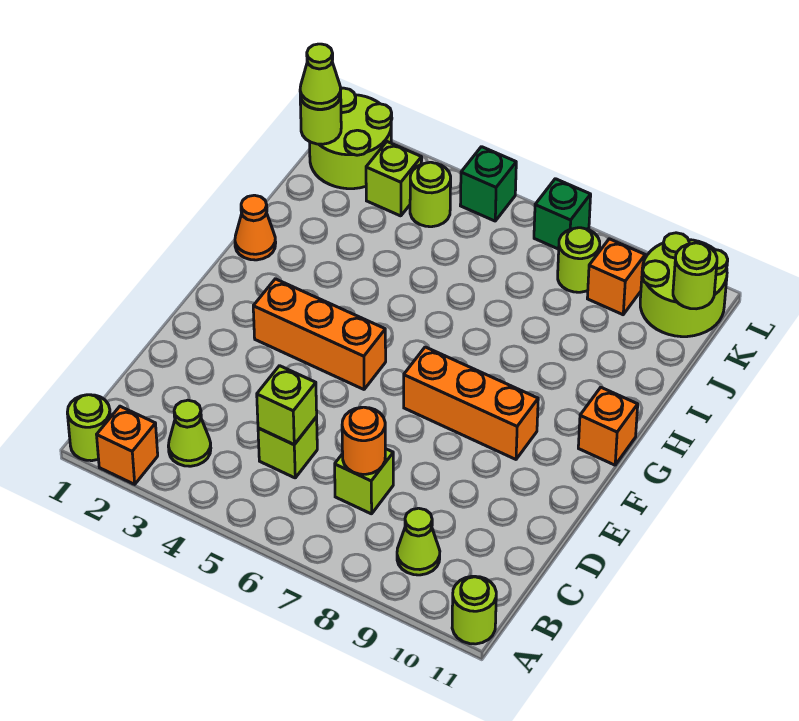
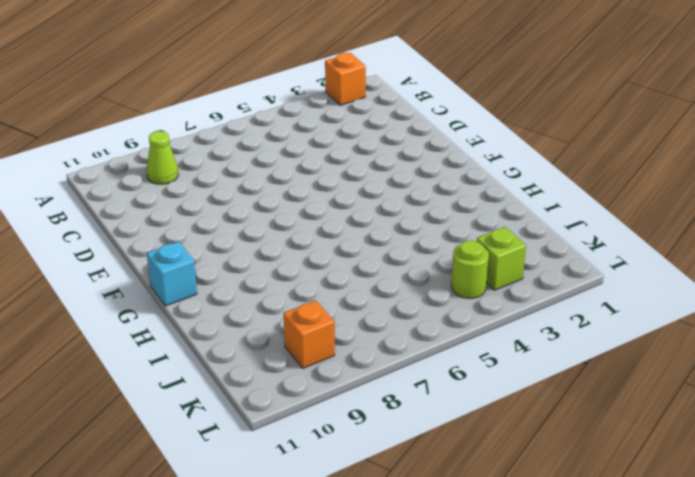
cyan 1x1 brick [147,241,197,306] -> orange 1x1 brick [578,387,638,465]
none -> lime 1x1 round brick [67,395,110,461]
none -> lime 1x1 round brick [452,576,496,644]
none -> lime 1x1 cone [168,400,211,466]

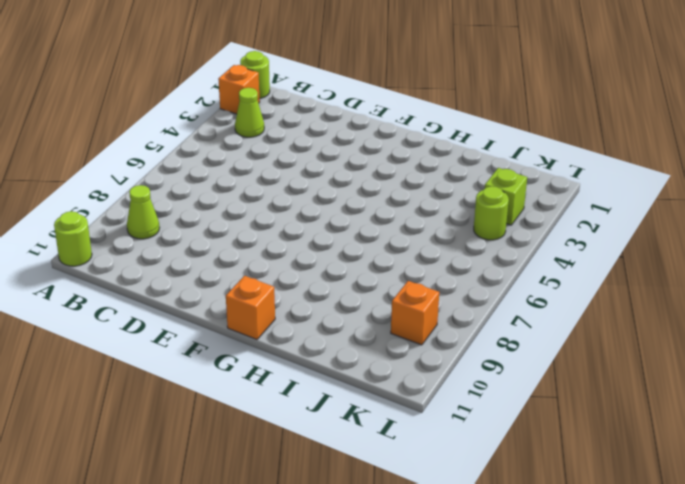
none -> lime 1x1 brick [258,417,317,478]
none -> lime 1x1 brick [335,449,393,514]
none -> orange 1x3 brick [253,279,386,389]

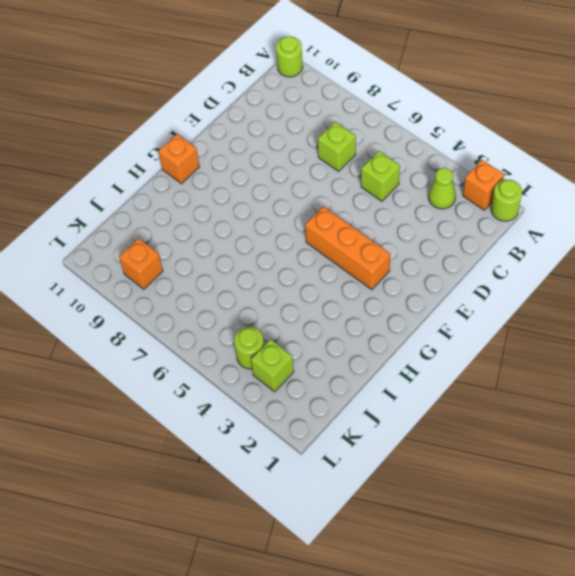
none -> lime 1x1 cone [397,508,440,575]
none -> orange 1x3 brick [404,347,538,459]
none -> orange 1x1 cone [235,195,276,260]

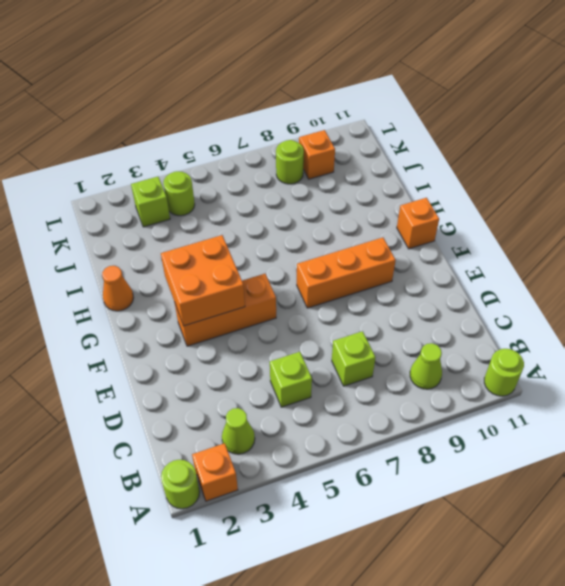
orange 2x2 brick [161,235,245,326] -> none
none -> lime 2x2 round brick [310,88,392,189]
none -> lime 2x2 round brick [640,233,728,337]
none -> green 1x1 brick [460,147,516,221]

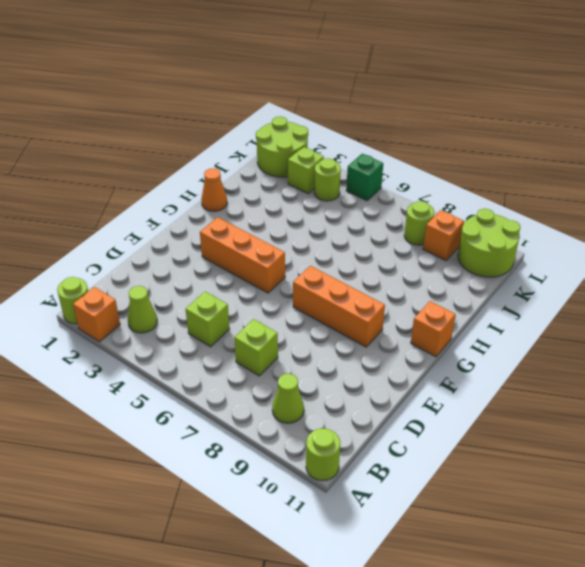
none -> green 1x1 brick [534,179,591,249]
none -> lime 1x1 brick [257,366,317,444]
none -> orange 1x1 round brick [342,407,385,474]

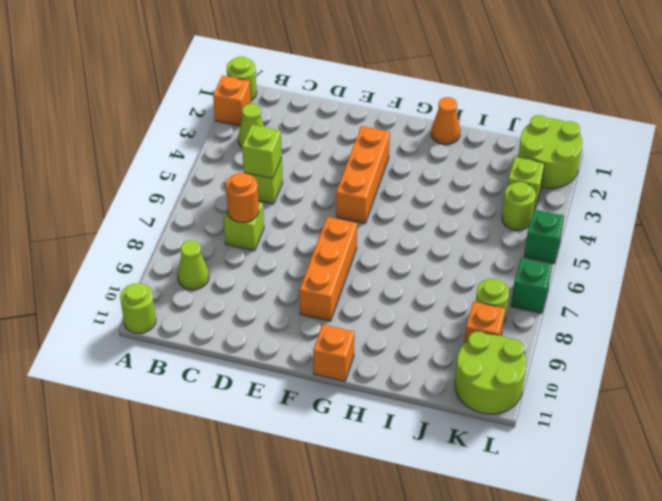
none -> lime 1x1 round brick [300,96,341,144]
none -> lime 1x1 round brick [673,243,717,309]
none -> lime 1x1 cone [300,44,341,109]

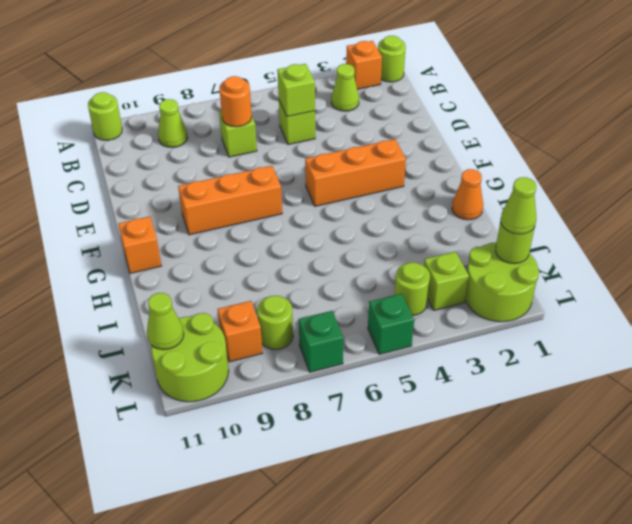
lime 1x1 cone [147,293,184,350] -> lime 1x1 round brick [673,243,717,309]

